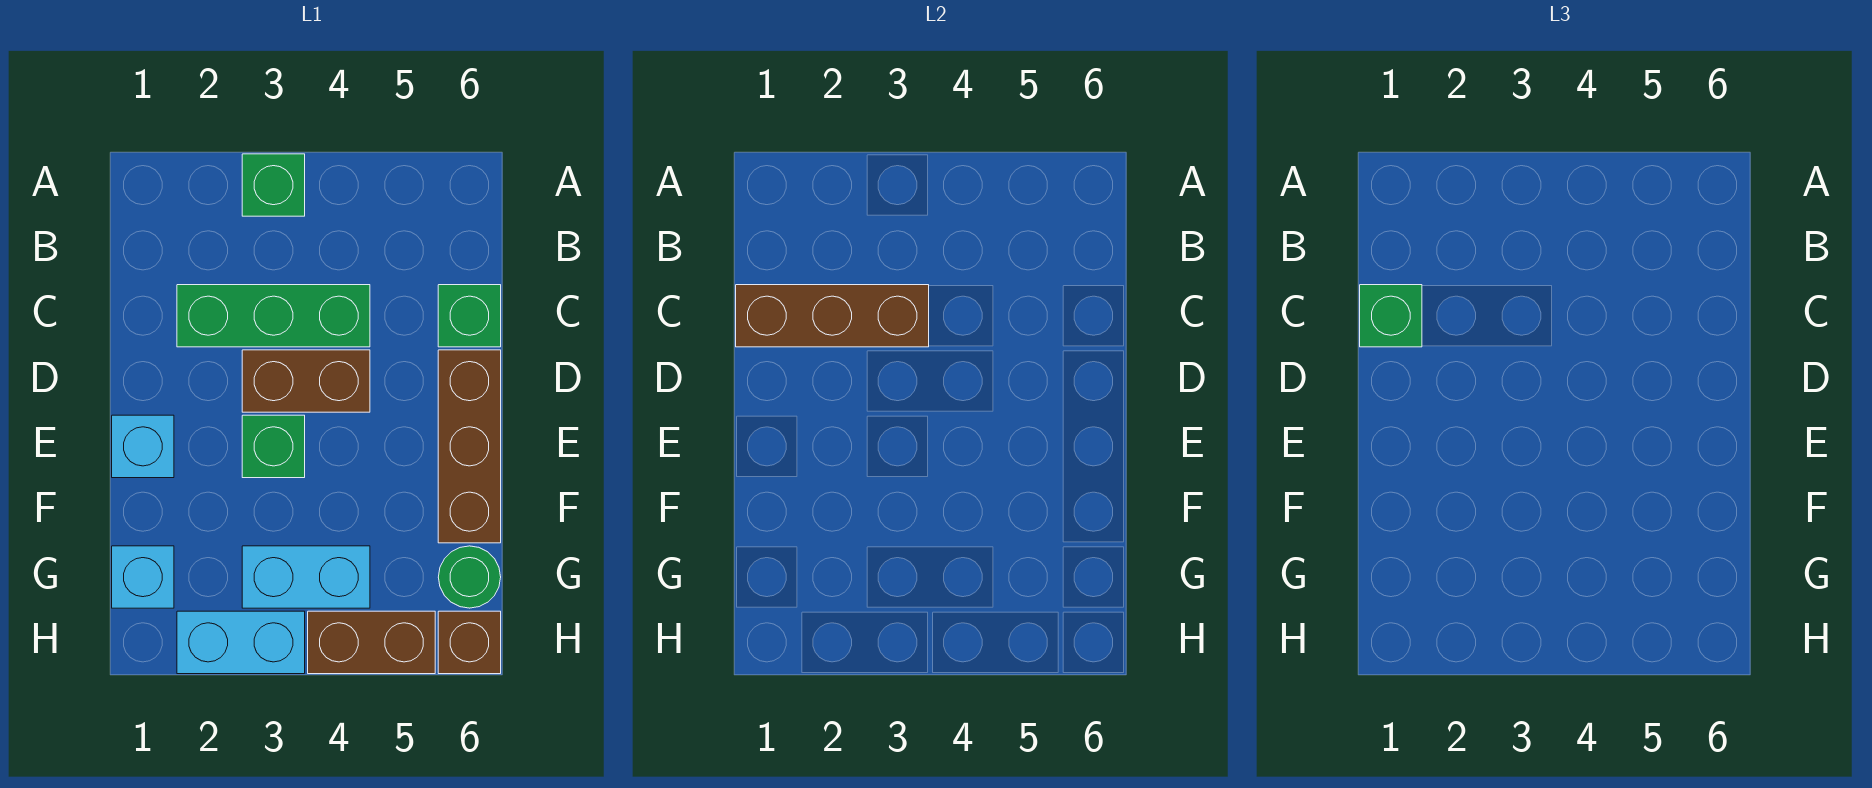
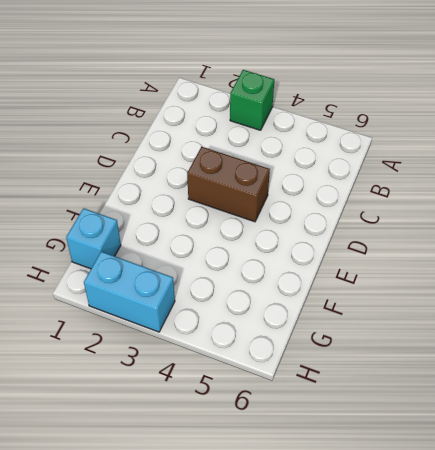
none -> green 1x3 brick [177,285,370,347]
none -> green 1x1 brick [438,285,501,347]
none -> brown 1x3 brick [438,350,501,543]

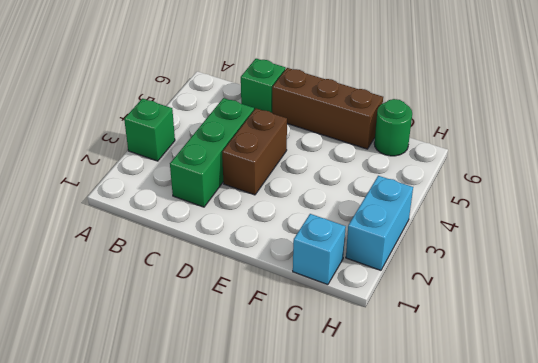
none -> cyan 1x1 brick [112,415,174,478]
none -> green 1x1 brick [242,415,305,478]
none -> cyan 1x2 brick [242,546,370,608]

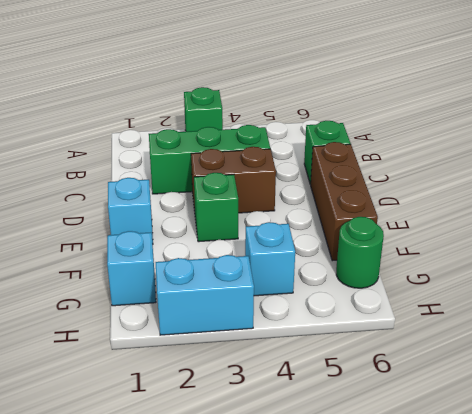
cyan 1x1 brick [245,222,295,296] -> cyan 1x2 brick [242,546,370,608]
none -> brown 1x2 brick [308,611,435,674]
none -> brown 1x1 brick [438,611,501,674]
none -> brown 1x3 brick [736,285,929,347]

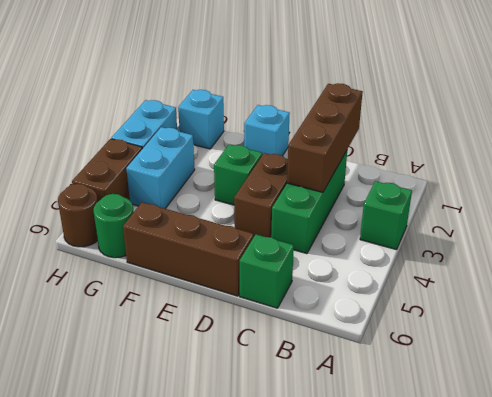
brown 1x1 round brick [58,184,98,247] -> brown 1x1 brick [438,611,501,674]
none -> green 1x1 brick [1360,285,1422,347]

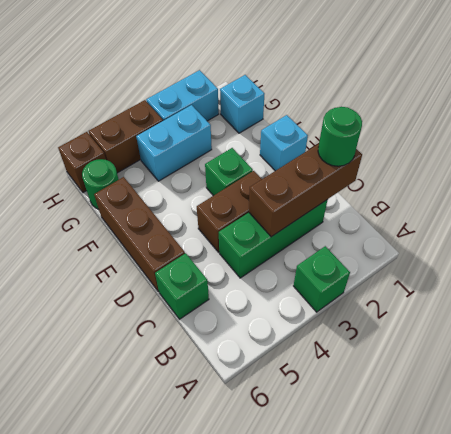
green 1x1 round brick [318,107,362,166] -> green 1x1 brick [1360,285,1422,347]

